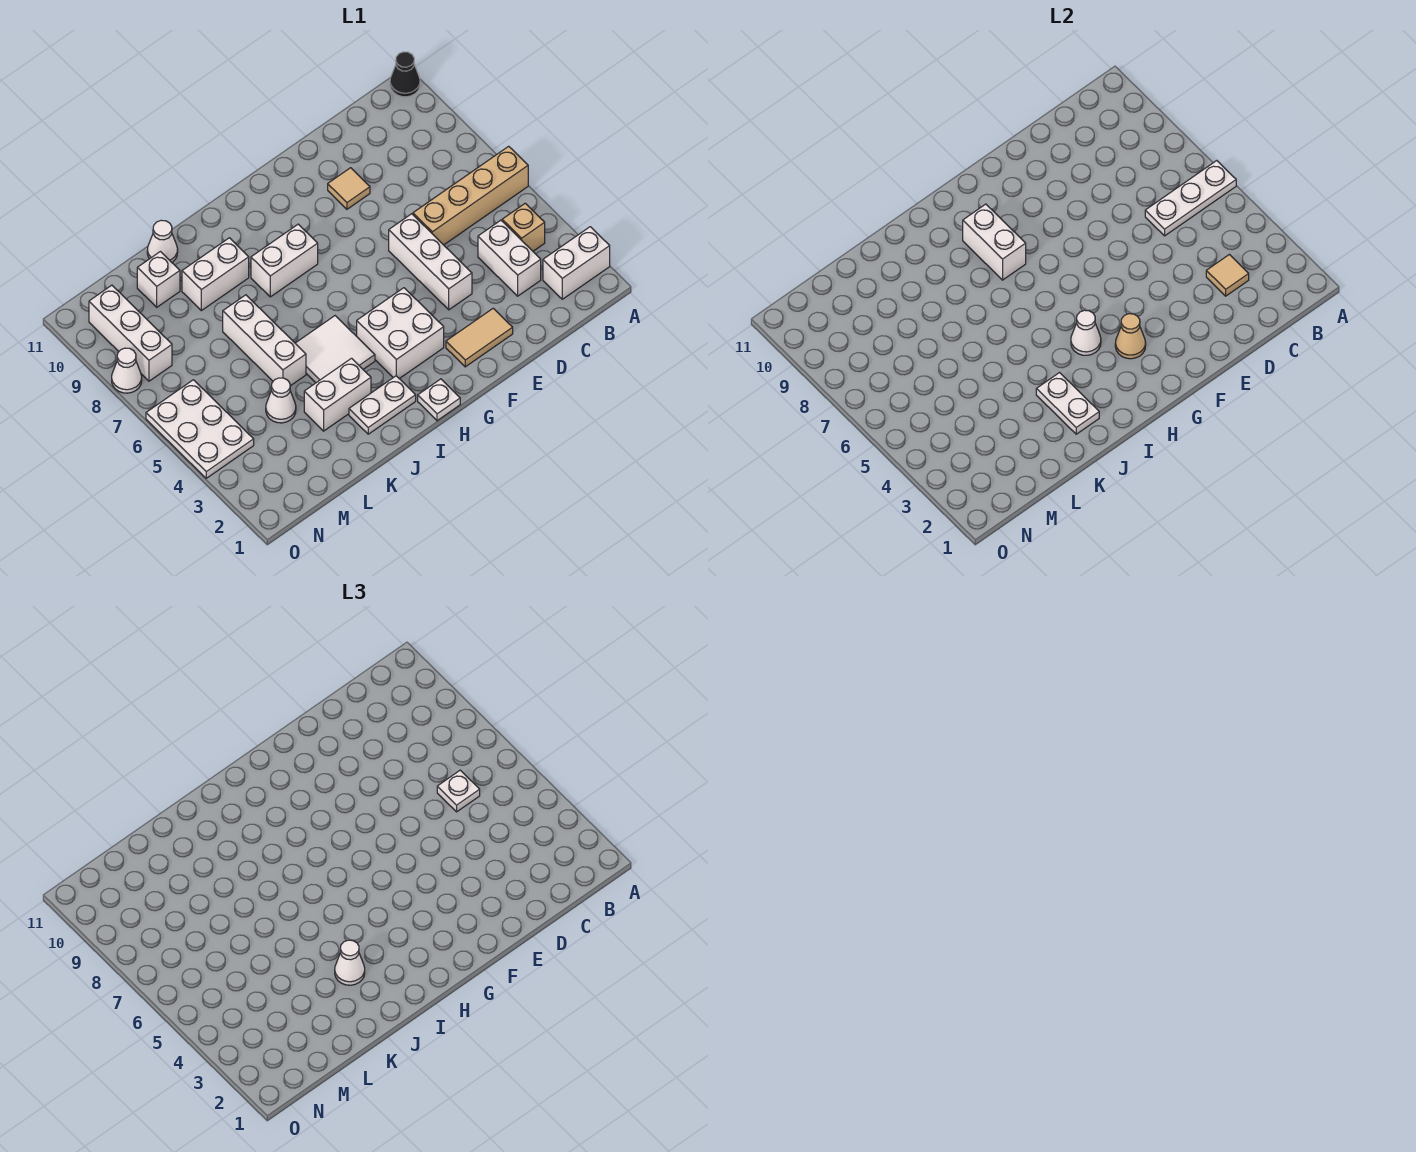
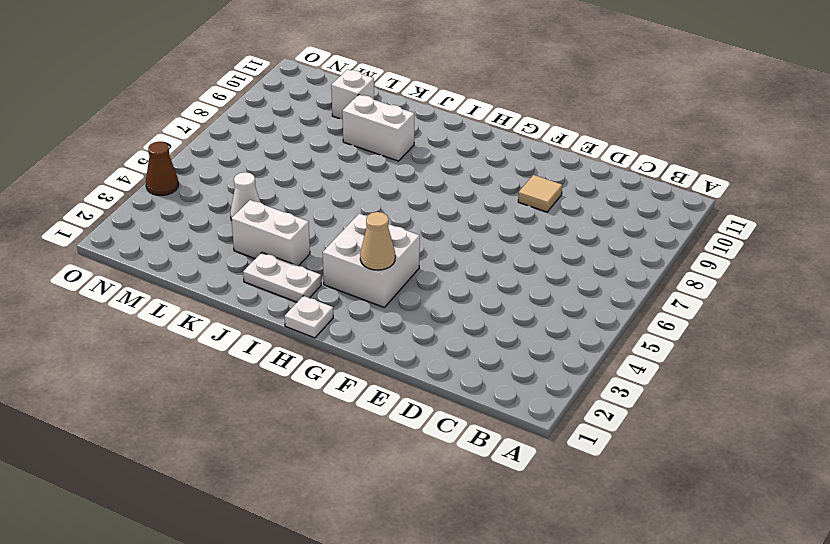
brown 1x1 cone [146,142,179,195] -> white 2x3 plate [146,380,254,478]
none -> white 1x2 brick [543,227,610,299]
none -> tan 1x4 brick [413,146,528,245]
none -> black 1x1 cone [390,52,420,97]
none -> tan 1x1 brick [502,203,545,251]

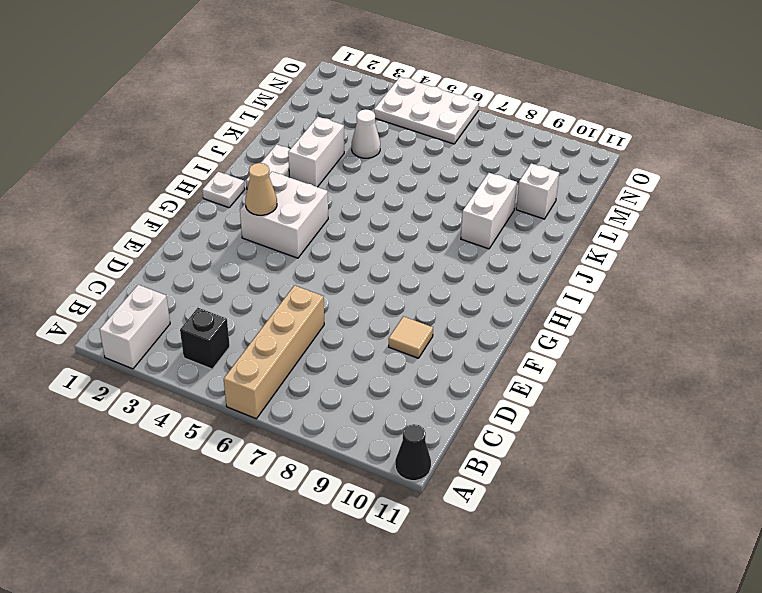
black 1x1 brick [180,308,230,369] -> tan 1x1 brick [502,203,545,251]
none -> white 1x2 brick [478,220,541,296]
none -> tan 1x2 tile [446,308,513,367]
none -> white 1x3 brick [389,214,472,310]
none -> white 1x2 brick [251,224,318,297]

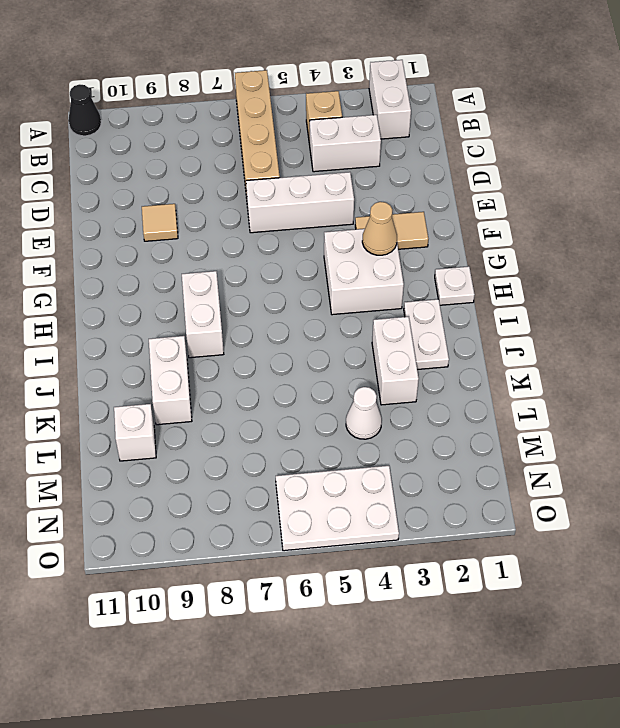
tan 1x2 tile [355,212,428,249] -> tan 1x2 tile turned to [446,308,513,367]
none -> white 2x2 tile [295,316,375,383]
none -> white 1x3 brick [223,295,306,386]
none -> white 1x1 cone [147,220,178,262]
none -> white 1x3 brick [89,285,172,381]

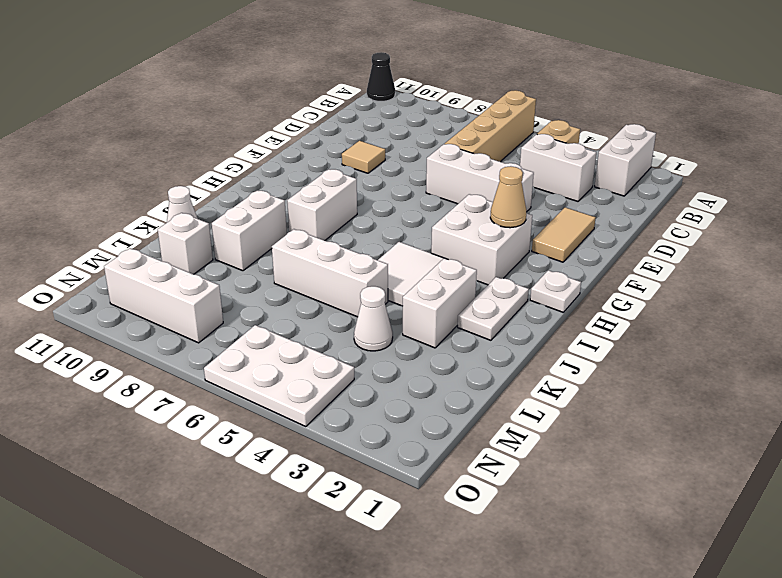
none -> white 1x1 cone [112,348,142,393]
none -> white 1x3 plate [1145,161,1236,236]
none -> tan 1x1 tile [1206,254,1249,296]
none -> white 1x1 cone [1071,310,1101,355]

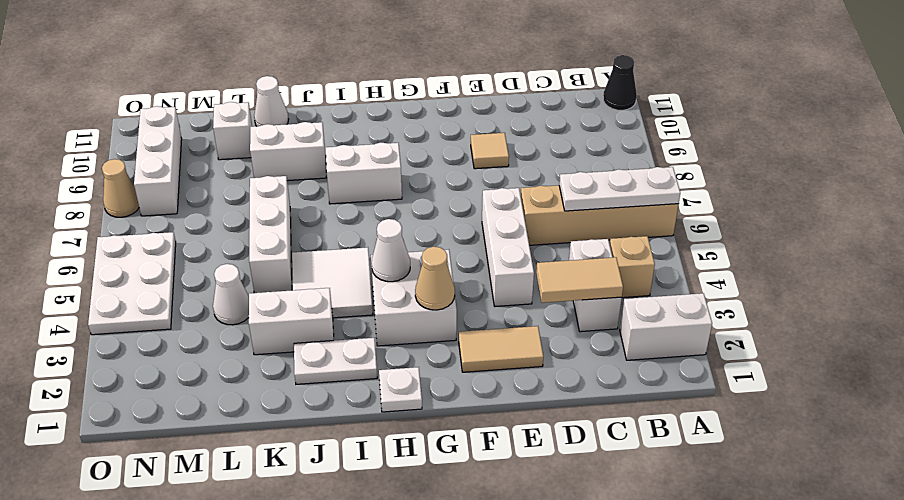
tan 1x2 tile [536,257,623,303] -> tan 1x1 tile [1206,254,1249,296]
tan 1x1 cone [102,159,139,217] -> white 1x1 cone [112,348,142,393]
none -> white 1x2 brick [963,204,1026,280]
none -> white 1x2 plate [1036,373,1099,434]
none -> white 1x1 plate [437,770,480,812]
none -> white 1x1 cone [335,940,365,985]

